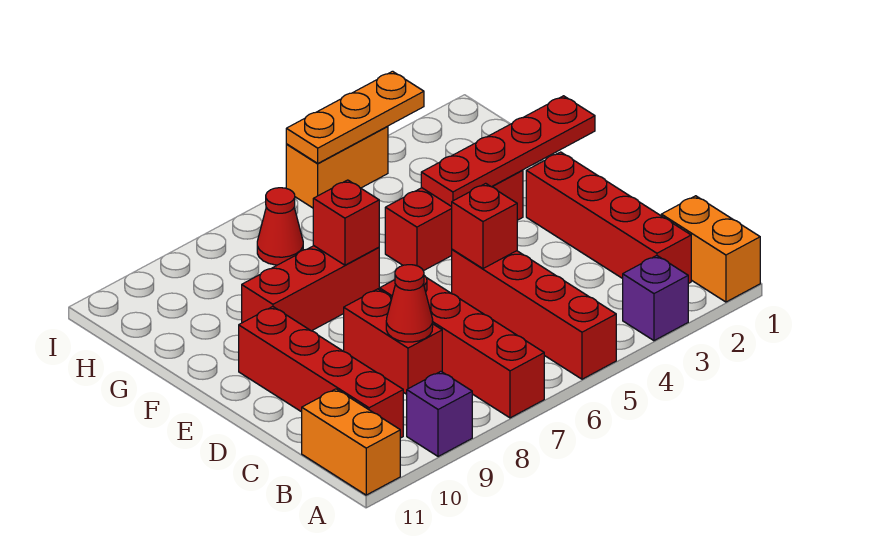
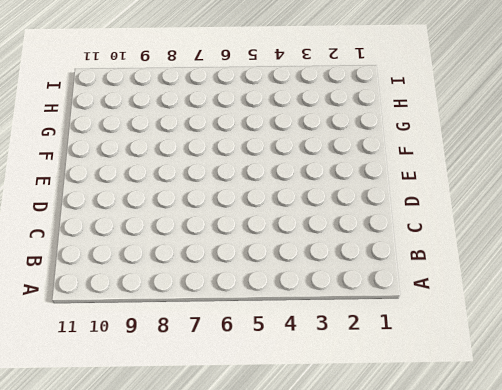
none -> orange 1x2 brick [661,196,760,302]
none -> purple 1x1 brick [623,256,688,341]
none -> red 1x4 brick [452,249,616,379]

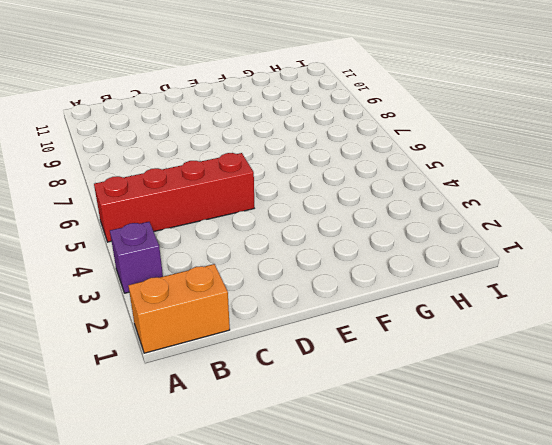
none -> red 1x4 brick [380,276,544,418]
none -> purple 1x1 brick [407,371,472,457]
none -> orange 1x2 brick [302,389,400,495]

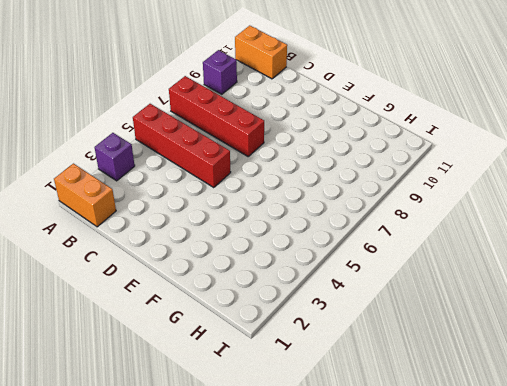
none -> red 1x4 brick [526,152,691,284]
none -> red 1x4 brick [239,307,403,438]
none -> red 1x2 brick [344,289,442,394]

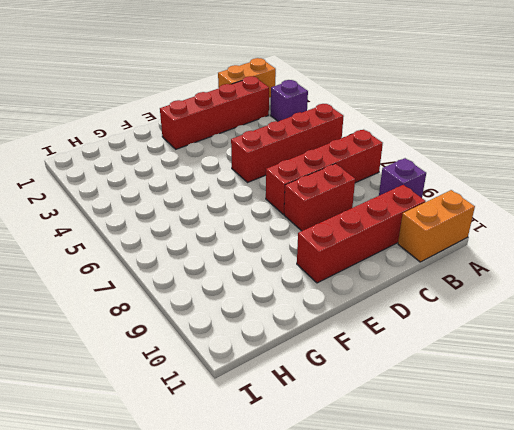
none -> red 1x3 brick [385,170,523,271]
none -> red 1x3 brick [242,246,379,331]
none -> red 1x1 cone [257,188,303,265]

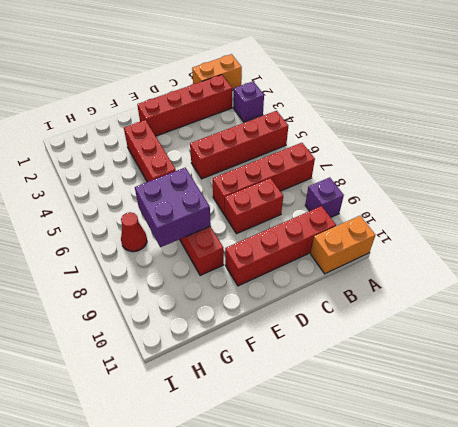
purple 2x2 brick [135,168,211,247] -> red 1x1 brick [313,180,379,265]
none -> orange 1x2 brick [286,126,388,208]
none -> red 1x1 cone [386,265,433,342]
none -> red 1x1 brick [452,183,517,269]

